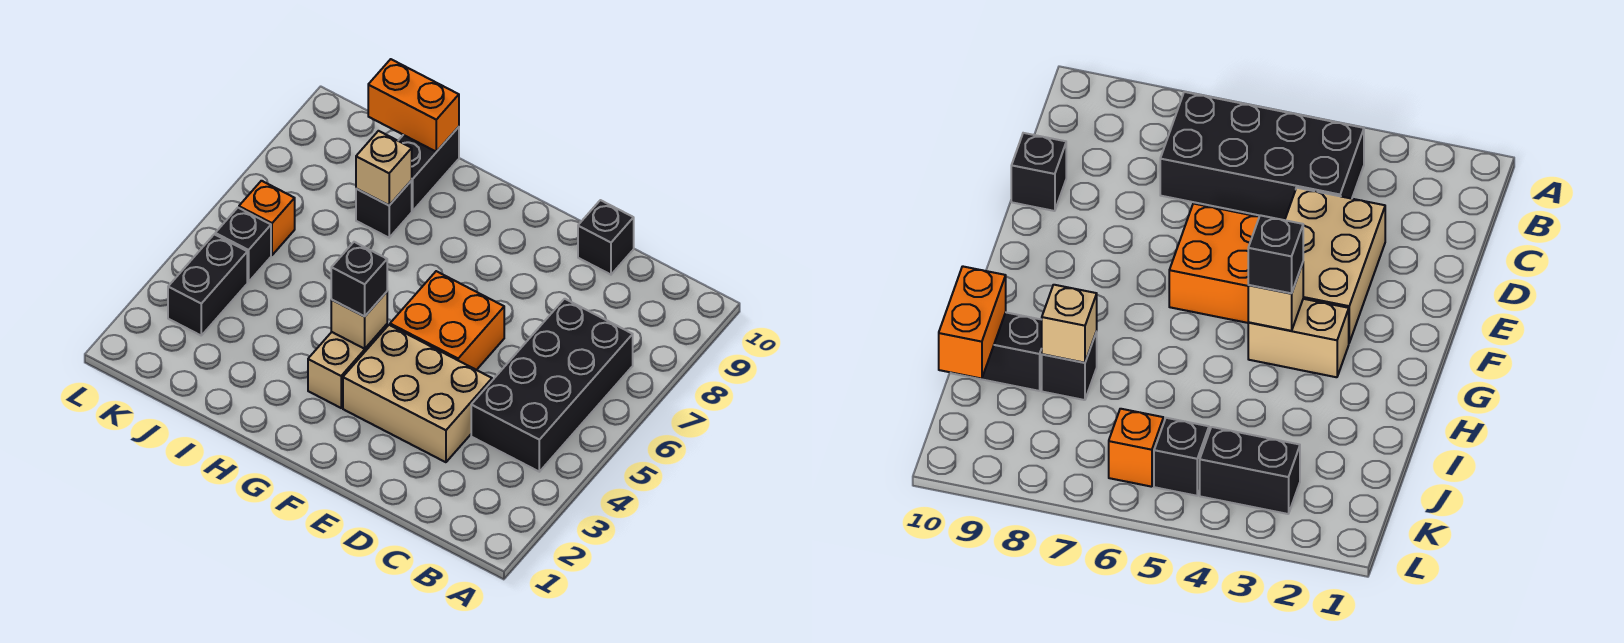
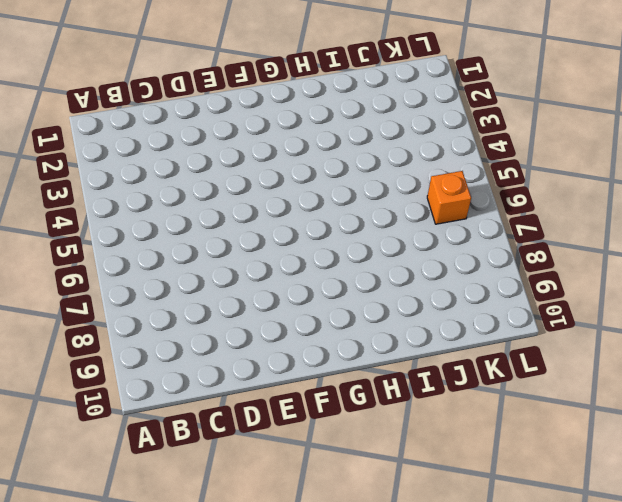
none -> black 2x4 brick [471,299,633,472]
none -> tan 2x3 brick [343,325,492,462]
none -> black 1x1 brick [578,200,634,275]

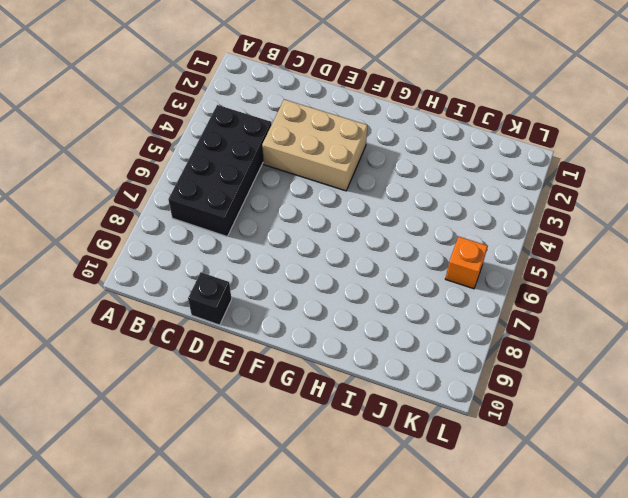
none -> orange 2x2 brick [390,271,504,370]
none -> tan 1x2 brick [308,324,387,408]
none -> black 1x1 brick [356,181,412,238]

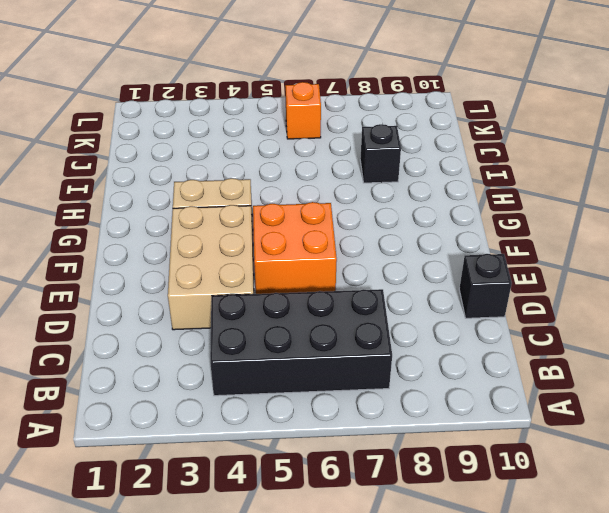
none -> black 1x2 brick [398,127,459,211]
none -> black 1x2 brick [168,234,247,335]
none -> black 1x1 brick [215,208,271,282]

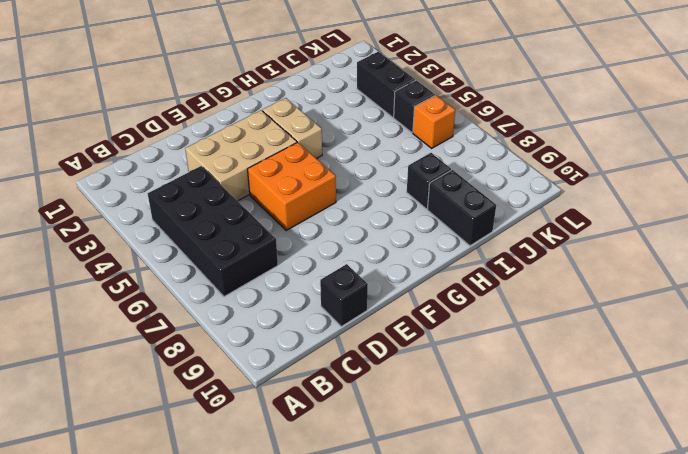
none -> tan 1x1 brick [331,292,387,349]
none -> tan 1x1 brick [356,131,412,205]
none -> orange 1x2 brick [368,59,459,152]

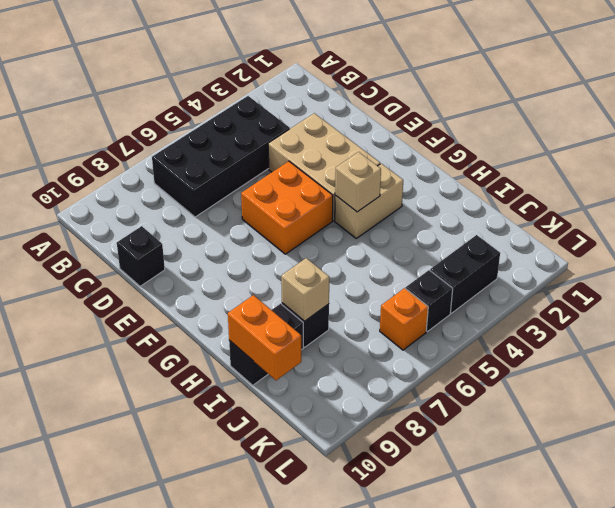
none -> black 1x1 brick [331,242,387,316]

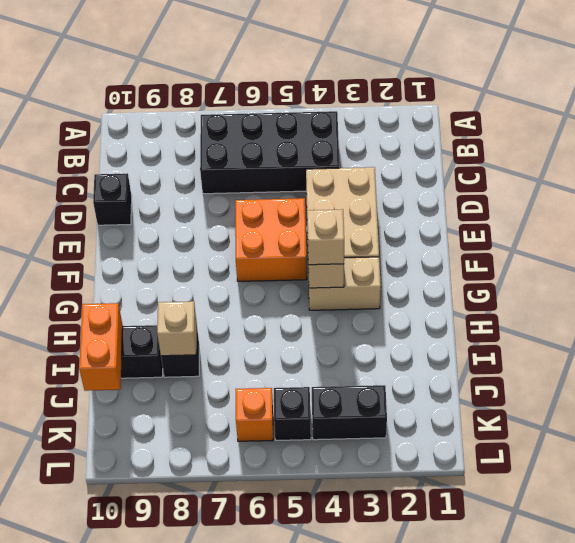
tan 1x1 brick [307,209,344,265] -> black 1x1 brick [331,242,387,316]

